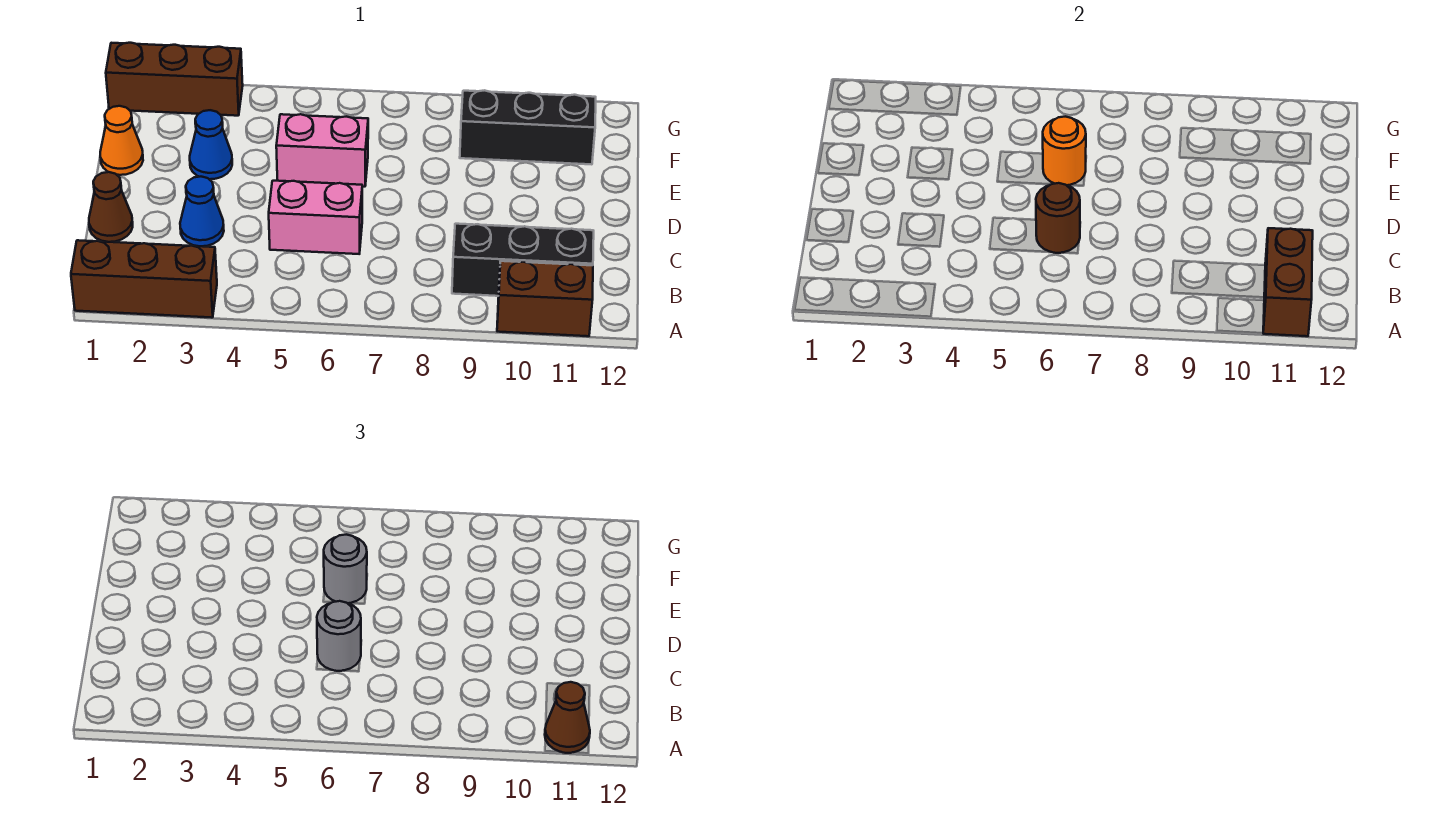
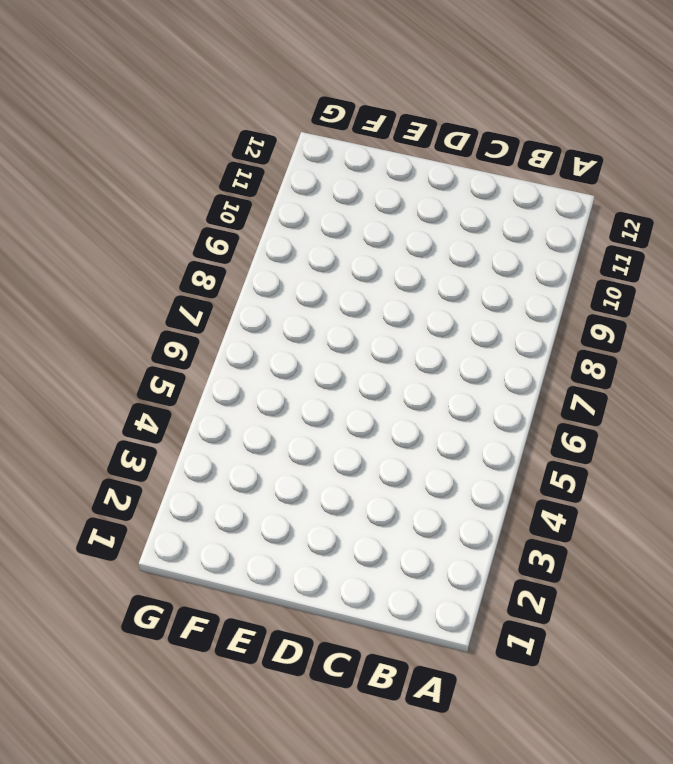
none -> brown 1x3 brick [71,240,217,318]
none -> brown 1x2 brick [497,261,593,336]
none -> black 1x3 brick [452,224,594,296]

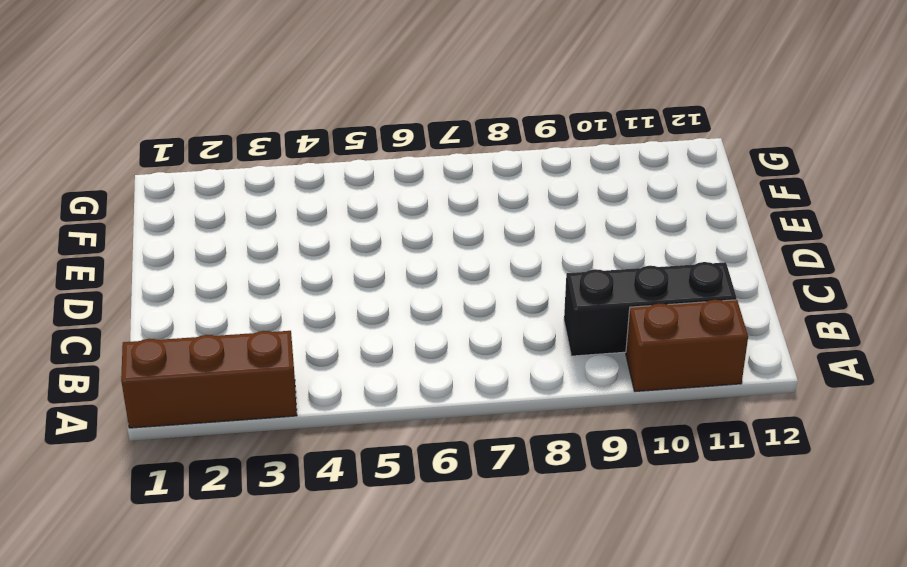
none -> brown 1x1 cone [89,172,133,242]
none -> blue 1x1 cone [180,177,224,246]
none -> pink 1x2 brick [269,181,362,254]

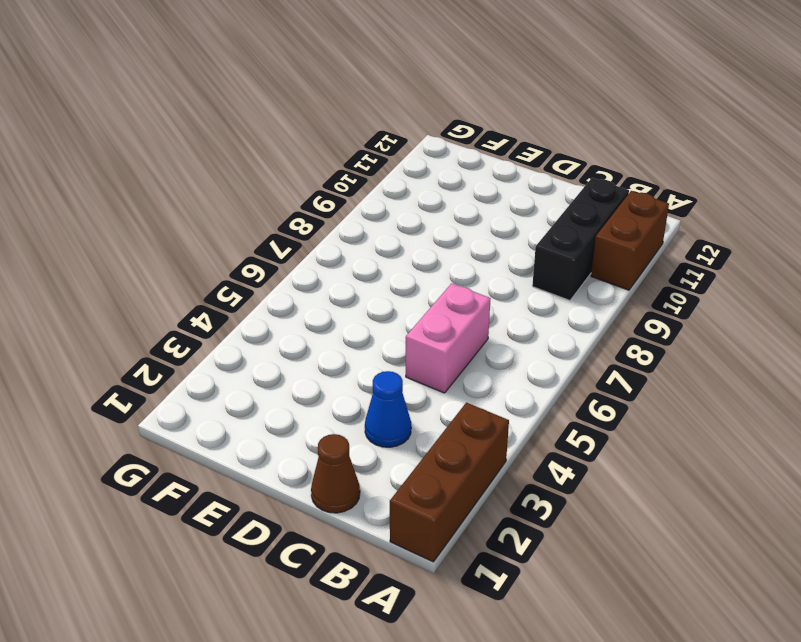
none -> orange 1x1 cone [100,106,143,175]
none -> blue 1x1 cone [190,110,232,179]
none -> pink 1x2 brick [276,114,368,187]

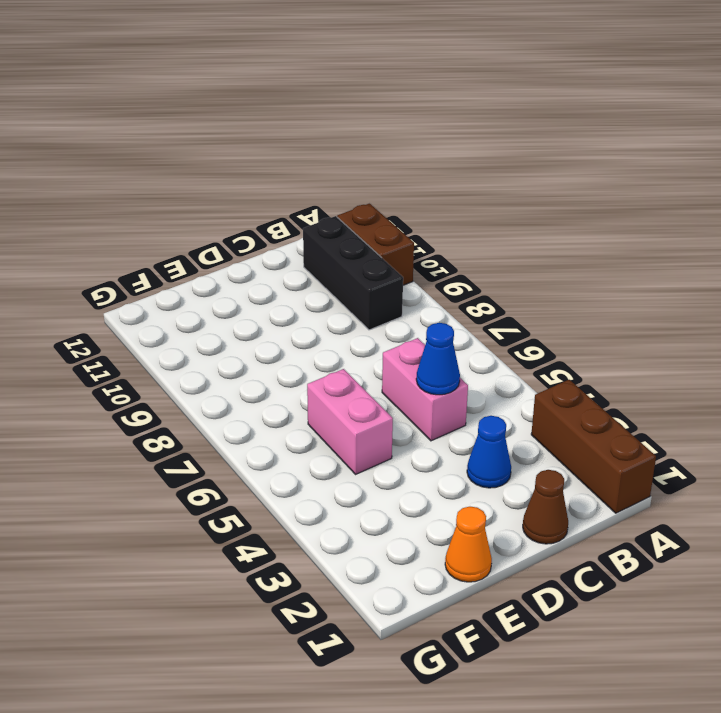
blue 1x1 cone [416,323,460,395] -> blue 1x1 cone moved to [190,110,232,179]
none -> black 1x3 brick [460,90,596,164]
none -> brown 1x3 brick [106,43,243,116]
none -> brown 1x2 brick [1263,228,1313,336]

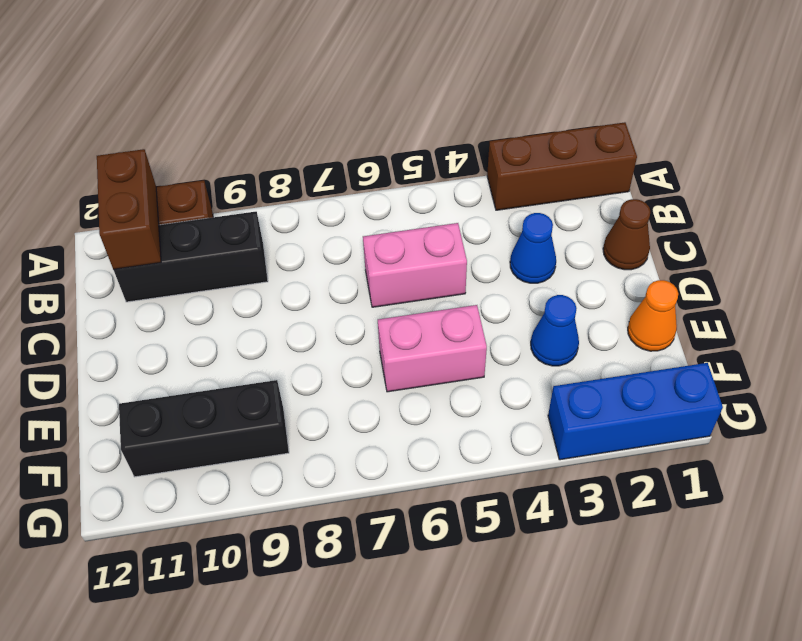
blue 1x3 brick [548,363,723,460] -> brown 1x3 brick [106,43,243,116]
none -> brown 1x1 round brick [1036,183,1080,253]
none -> orange 1x1 round brick [1043,117,1086,185]
none -> brown 1x1 cone [545,682,590,753]

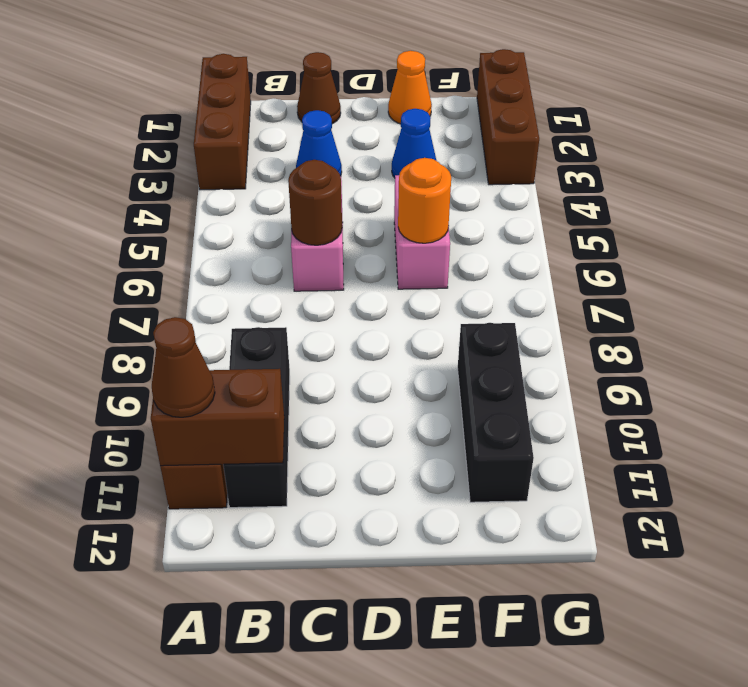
none -> grey 1x1 round brick [317,601,361,671]
none -> grey 1x1 round brick [324,535,367,603]

